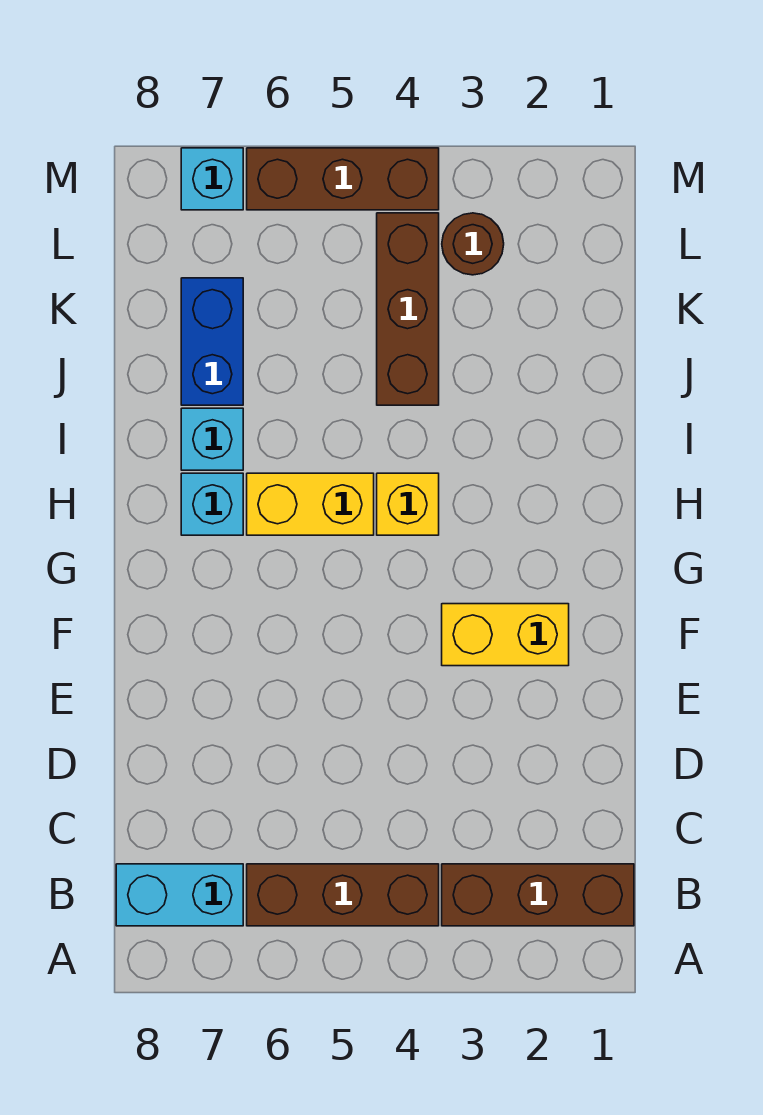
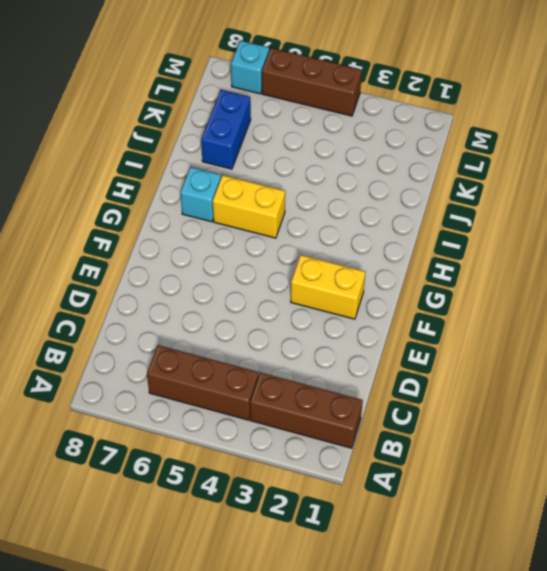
none -> cyan 1x2 brick [116,864,243,926]
none -> yellow 1x1 brick [377,473,439,535]
none -> cyan 1x1 brick [181,408,243,470]

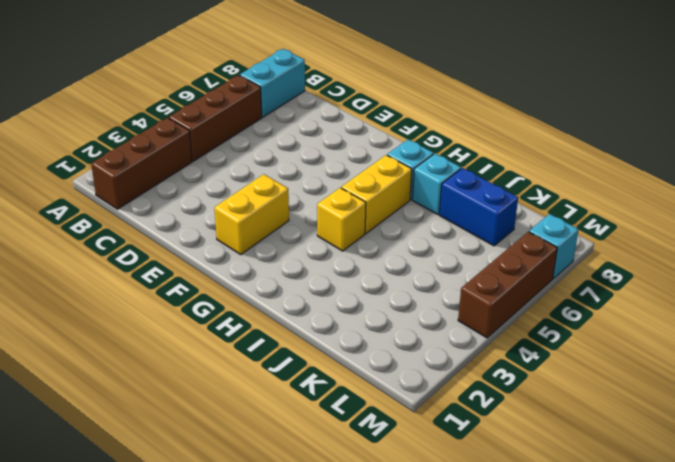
none -> brown 1x3 brick [377,213,439,405]
none -> brown 1x1 round brick [442,213,504,275]

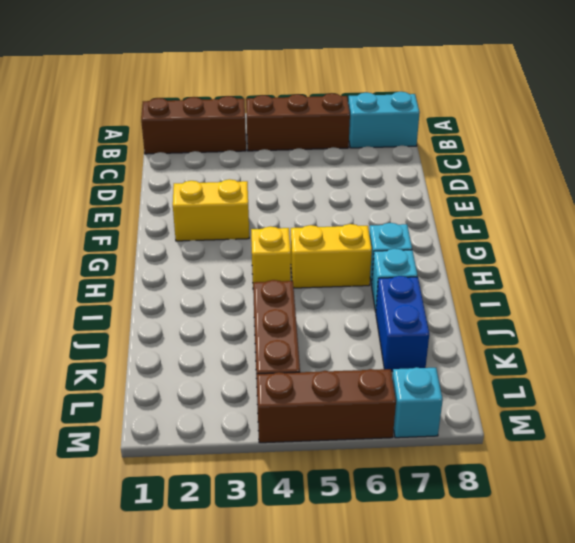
none -> brown 1x1 round brick [442,213,504,275]

